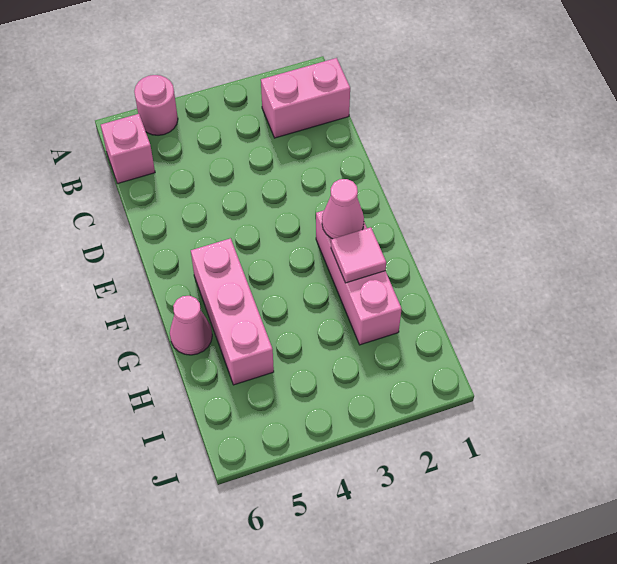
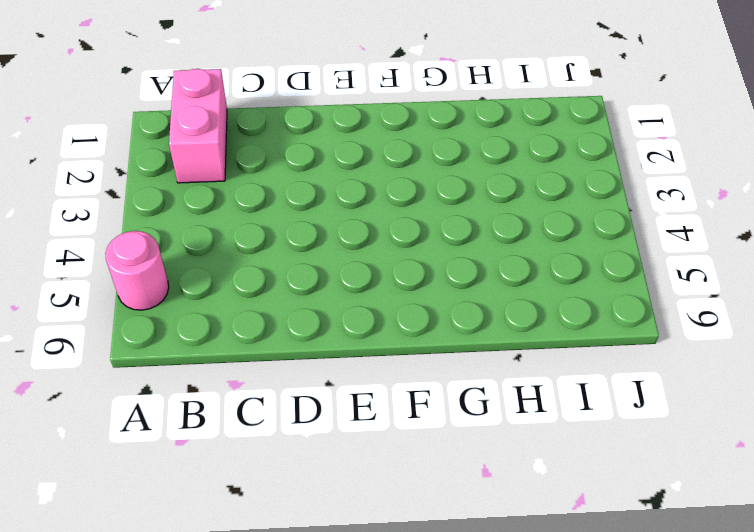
none -> pink 1x1 brick [101,114,155,184]
none -> pink 1x3 brick [316,210,402,345]

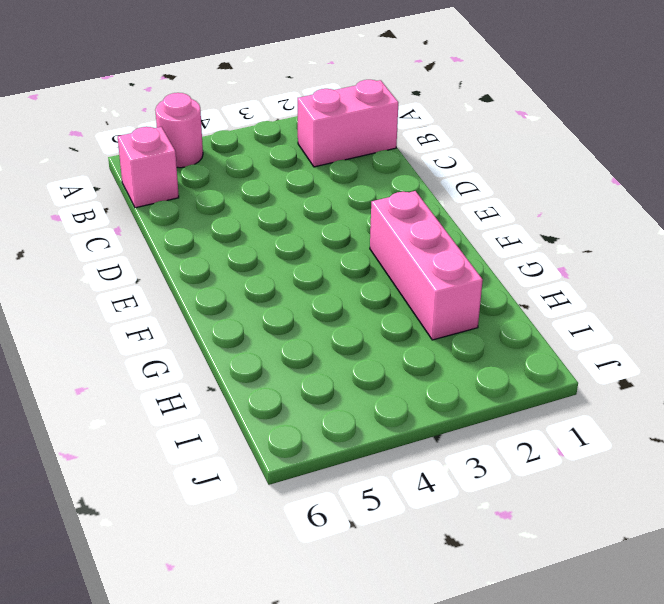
none -> pink 1x3 brick [191,238,274,385]
none -> pink 1x1 cone [170,296,212,355]

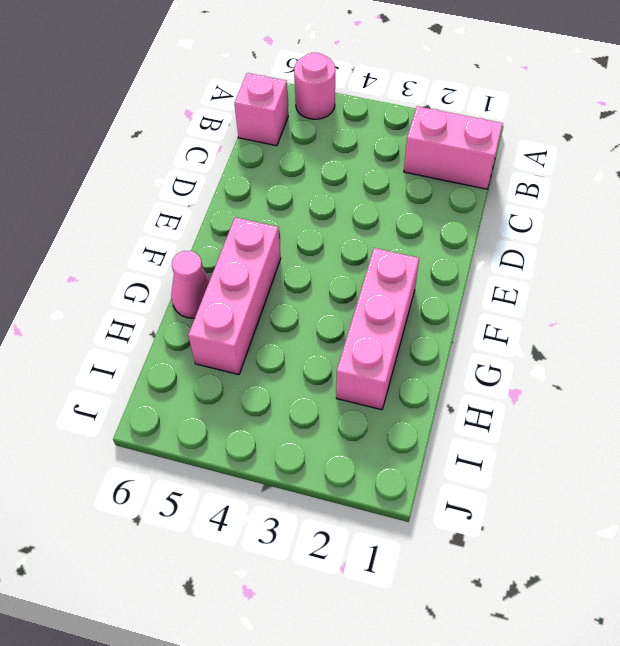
none -> pink 1x1 cone [322,179,364,239]
none -> pink 1x1 tile [331,227,386,283]

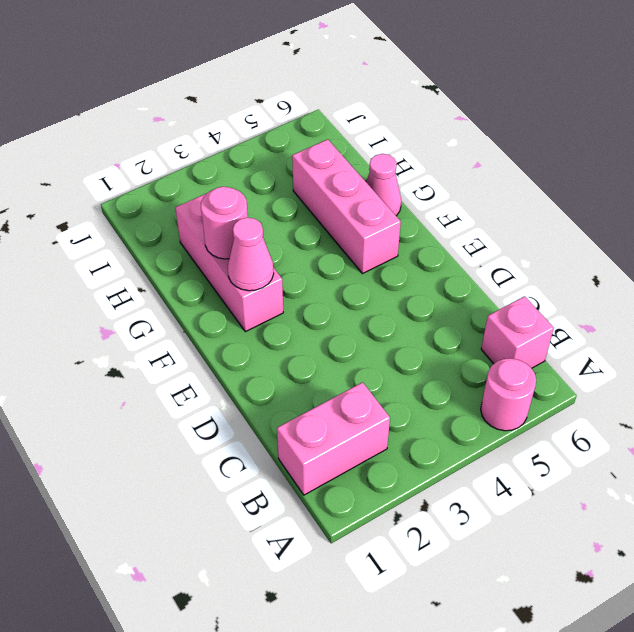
pink 1x1 round brick [201,187,248,259] -> pink 1x1 tile [331,227,386,283]

